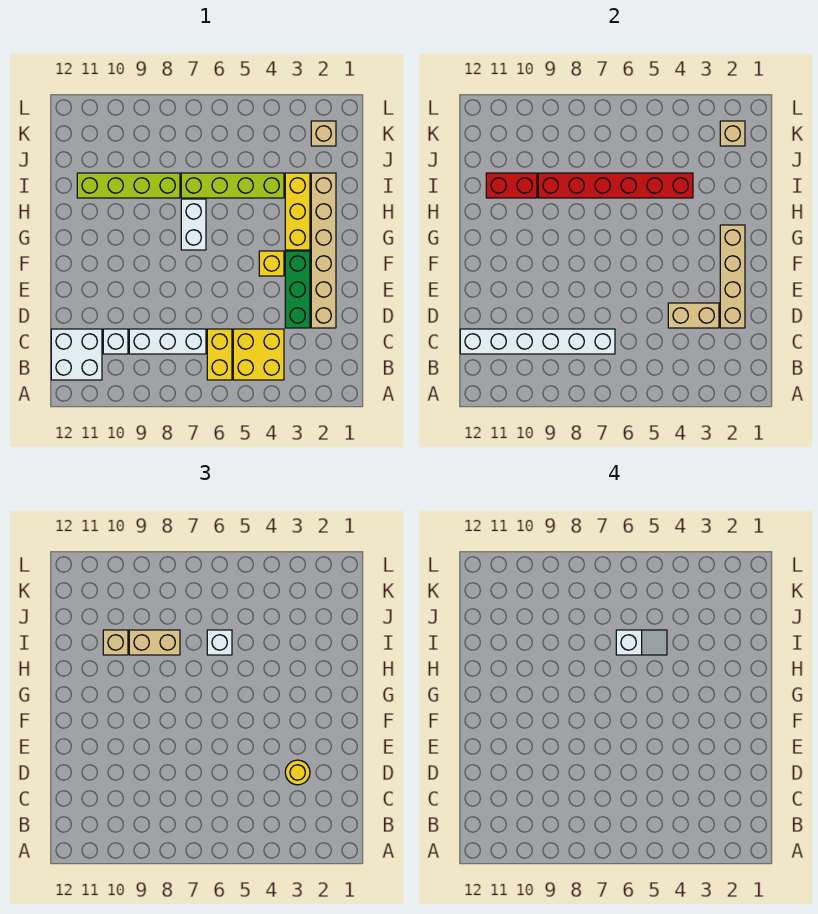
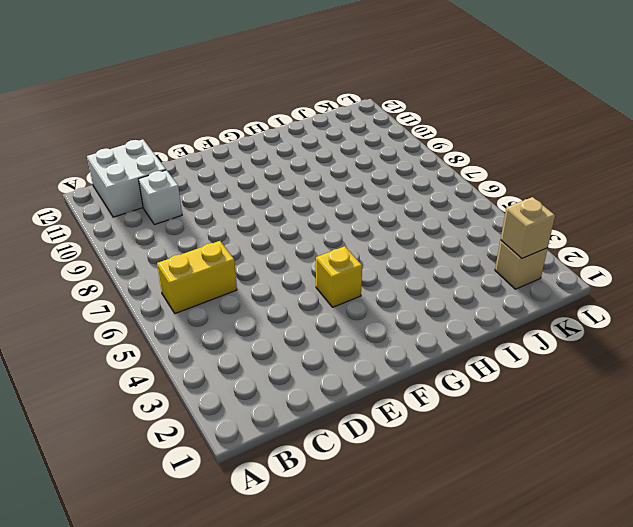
none -> yellow 2x2 brick [233,329,284,380]
none -> white 1x3 brick [129,329,206,354]
none -> tan 1x6 brick [311,173,336,328]

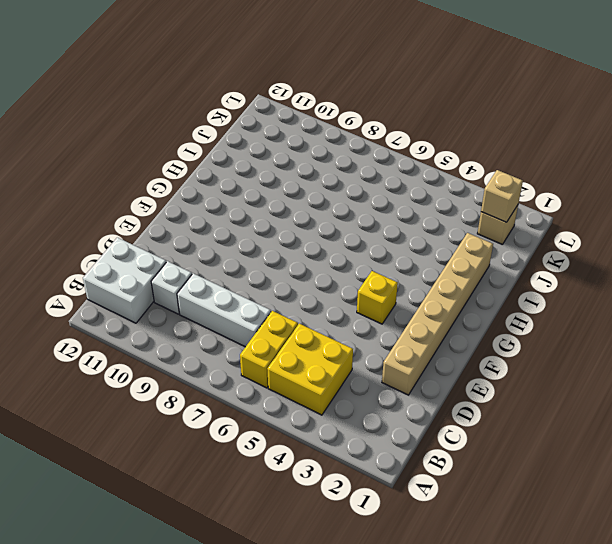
none -> green 1x3 brick [285,251,310,328]
none -> yellow 1x3 brick [285,173,310,250]
none -> white 1x2 brick [181,199,206,250]

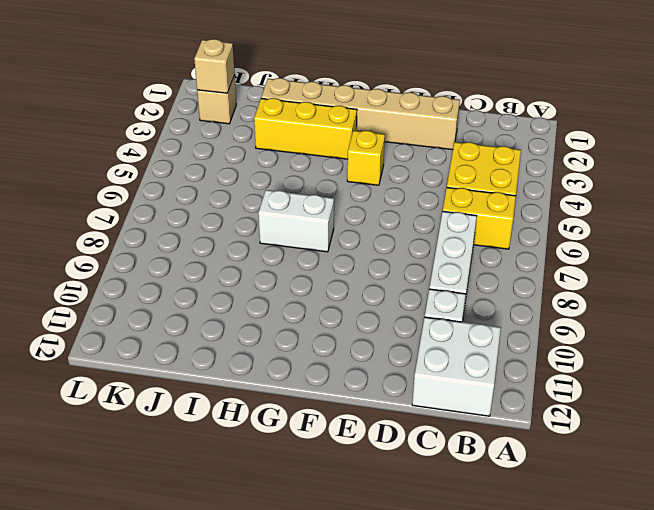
none -> green 1x3 brick [285,251,310,328]
none -> lime 1x4 brick [181,173,284,198]
none -> lime 1x4 brick [77,173,180,198]

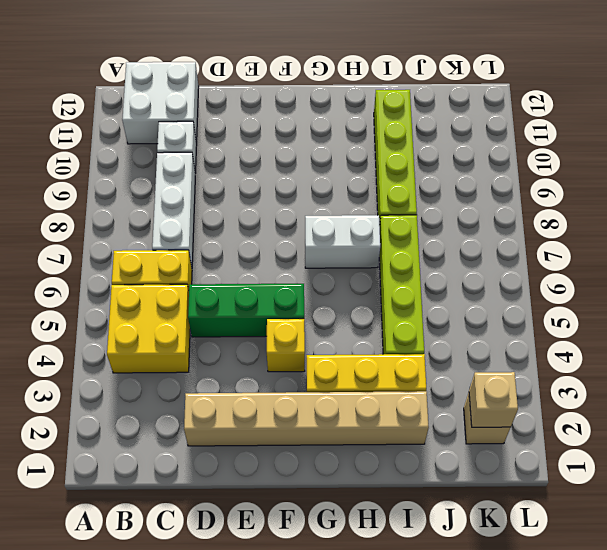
green 1x3 brick [188,284,304,337] -> green 1x3 brick moved to [285,251,310,328]
none -> white 1x6 brick [460,329,615,354]
none -> tan 1x4 brick [720,225,745,328]
none -> tan 1x2 brick [668,303,719,328]

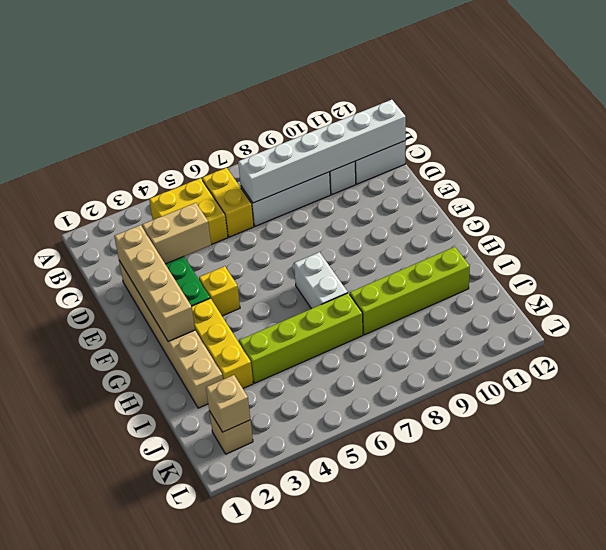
none -> red 1x6 brick [538,173,693,198]
none -> red 1x2 brick [486,173,537,198]
none -> yellow 1x1 round brick [285,760,310,785]

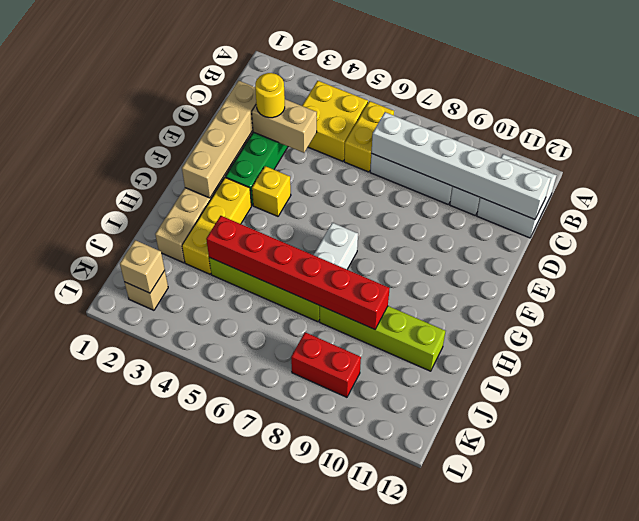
red 1x2 brick [291,332,361,397] -> red 1x2 brick moved to [486,173,537,198]
none -> white 1x1 brick [207,630,232,655]
none -> tan 1x2 brick [129,630,180,655]
none -> tan 1x1 brick [103,630,128,655]

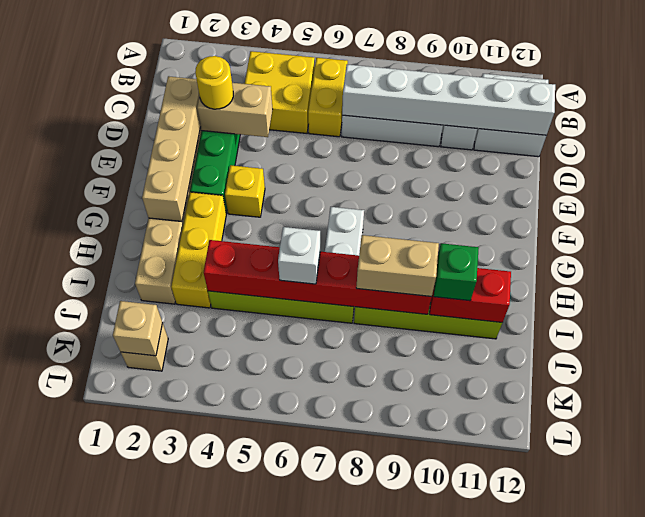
green 1x1 brick [434,243,479,301] -> tan 1x1 brick [103,630,128,655]
none -> white 1x2 slope [616,630,667,655]

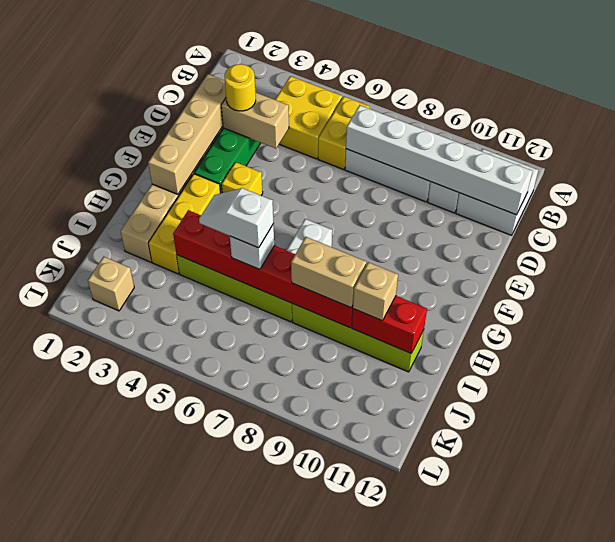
none -> tan 1x1 brick [720,121,745,146]

